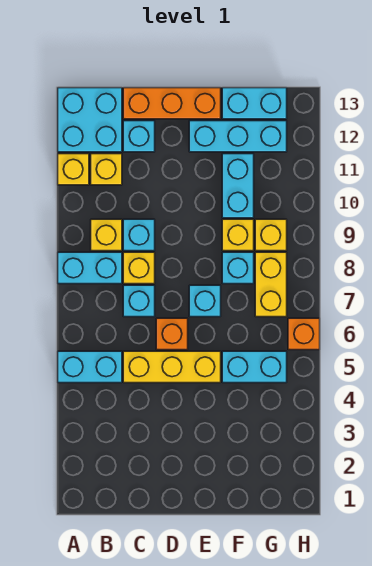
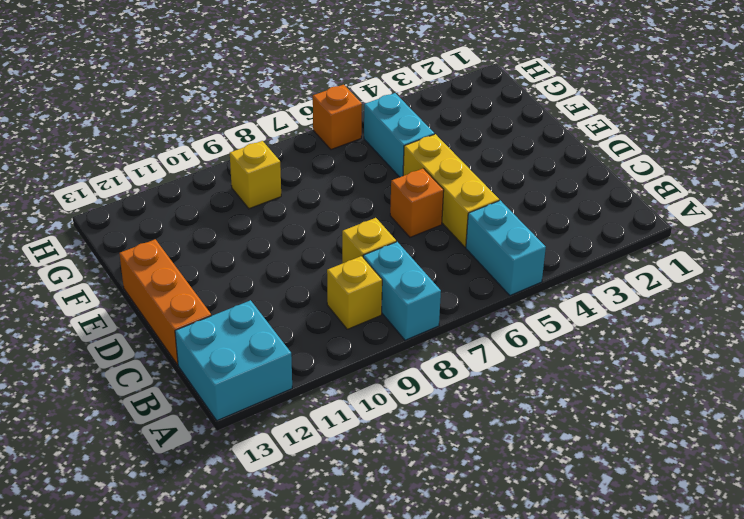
none -> yellow 1x1 brick [58,154,89,185]
none -> yellow 1x1 brick [91,154,122,185]
none -> cyan 1x1 brick [123,285,155,317]

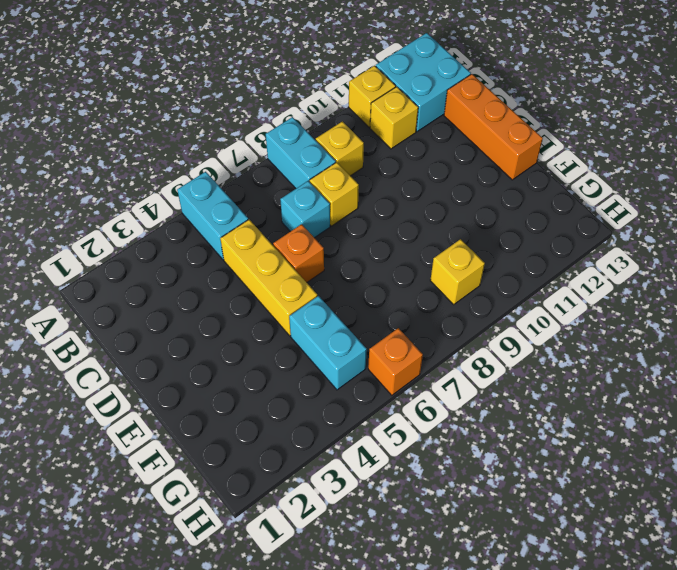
none -> cyan 1x1 brick [123,219,155,251]
none -> cyan 1x1 brick [123,121,155,152]
none -> cyan 1x1 brick [189,285,221,317]

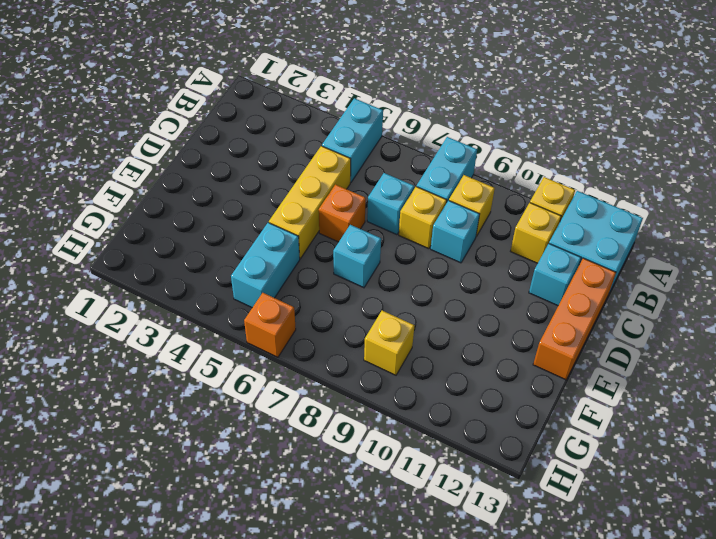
none -> cyan 1x3 brick [189,121,287,152]
none -> cyan 1x1 brick [222,252,254,284]
none -> yellow 1x1 brick [222,219,254,251]

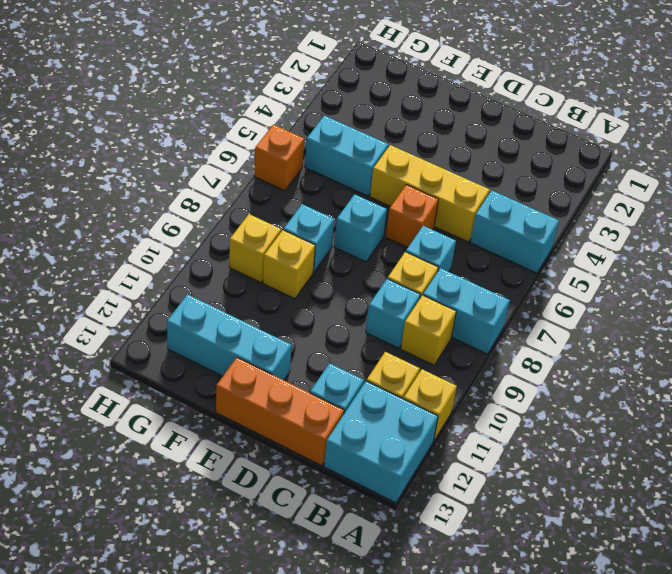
none -> cyan 1x2 brick [222,154,254,218]
none -> cyan 1x2 brick [222,88,287,119]
none -> yellow 1x2 brick [255,252,287,317]

